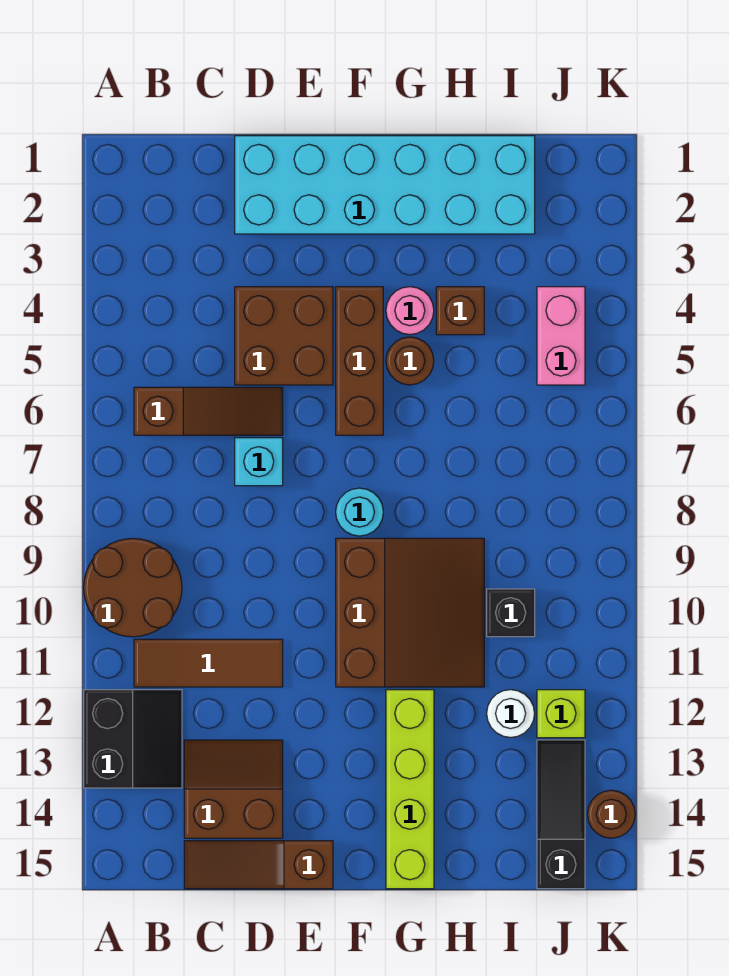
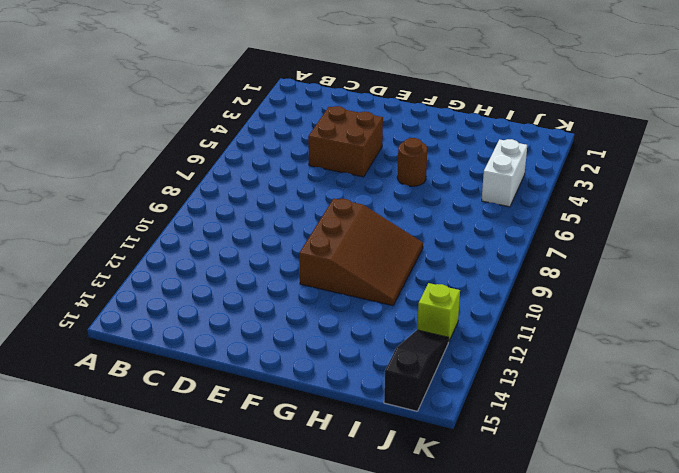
white 1x2 brick [482,139,527,207] -> pink 1x2 brick [537,287,585,385]
none -> brown 2x2 round brick [84,538,182,637]
none -> black 2x2 slope [84,690,182,788]
none -> brown 1x3 slope [134,387,283,435]

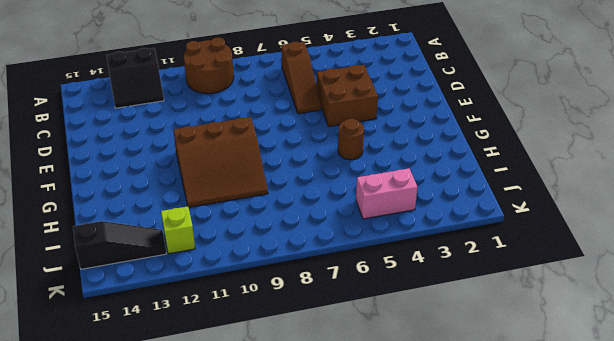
none -> brown 1x3 tile [134,639,283,687]
none -> brown 2x2 slope [184,740,283,838]
none -> brown 1x3 slope [184,841,333,889]

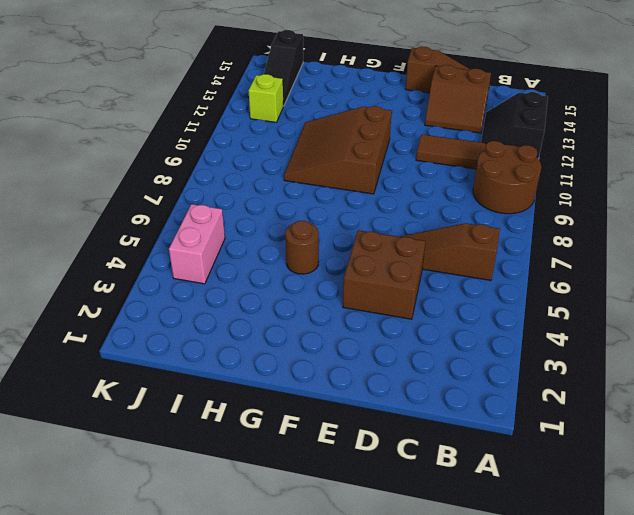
none -> cyan 2x6 brick [235,136,535,234]
none -> cyan 1x1 brick [235,438,283,486]
none -> brown 1x3 brick [336,287,383,435]

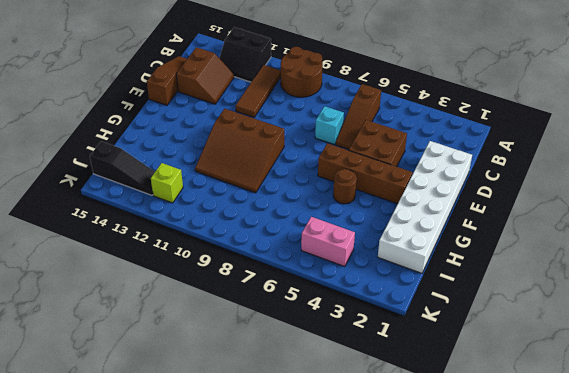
white 2x6 brick [378,141,472,273] -> cyan 2x6 brick [235,136,535,234]
brown 1x4 brick [318,143,412,204] -> brown 1x3 brick [336,287,383,435]
none -> cyan 1x1 round brick [336,488,383,536]
none -> pink 1x1 round brick [386,287,434,335]
none -> lime 1x4 brick [386,690,434,889]

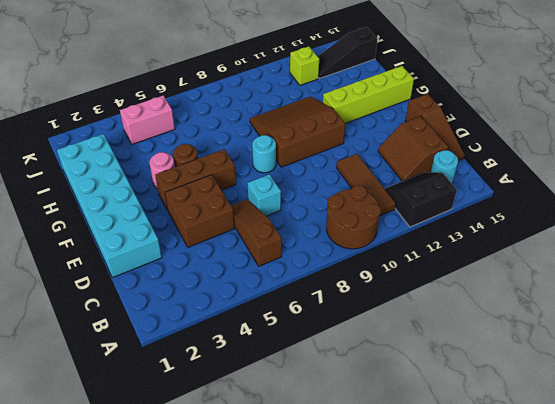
cyan 1x1 round brick [431,150,458,183] -> none
none -> brown 1x1 brick [436,287,484,335]
none -> black 1x1 brick [487,589,535,637]
none -> white 1x1 round brick [487,690,535,737]

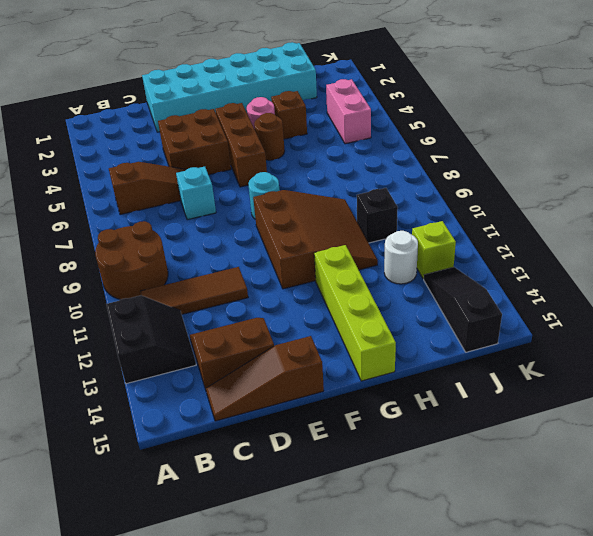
none -> brown 1x1 round brick [587,790,635,838]

